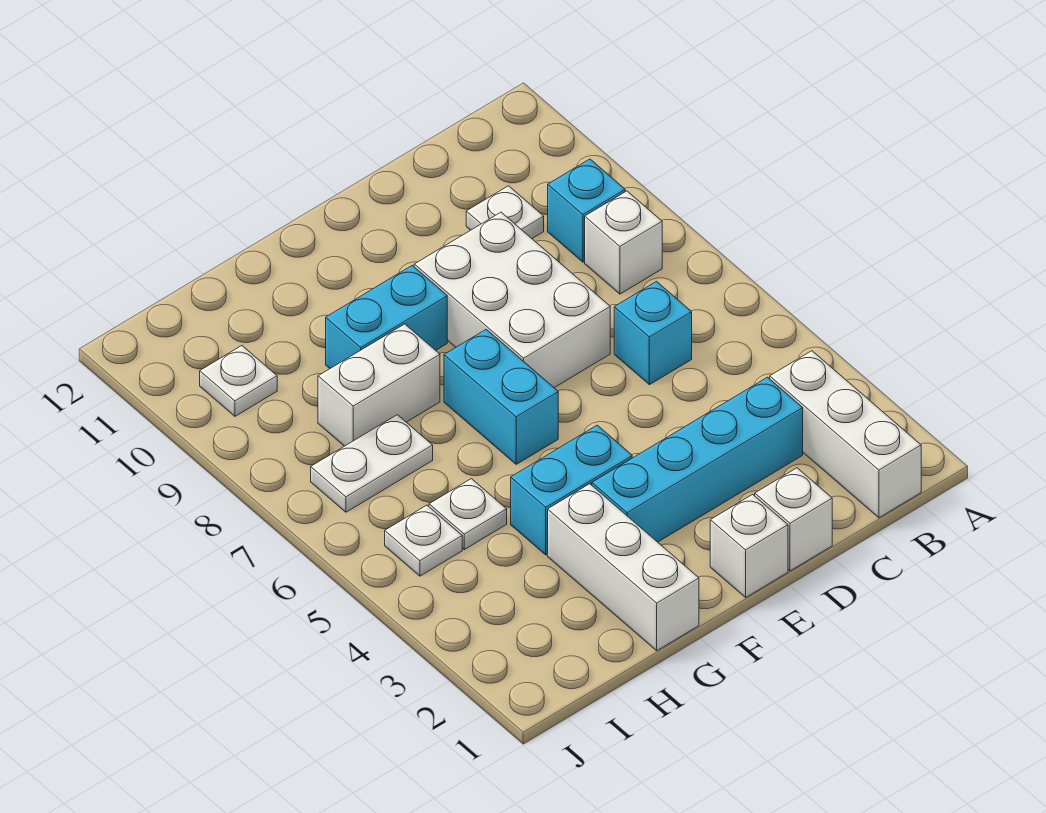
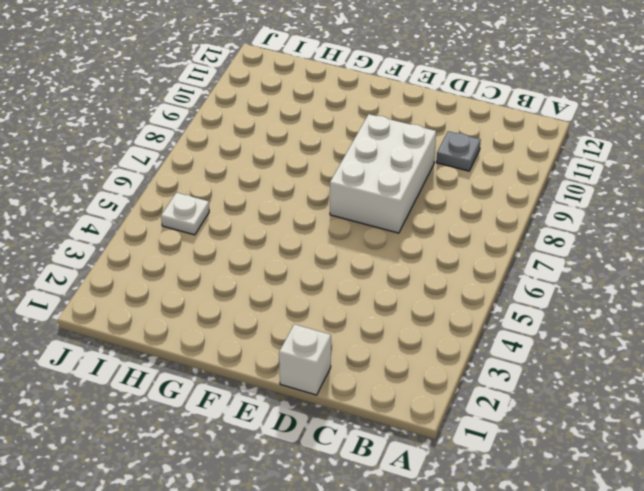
grey 1x1 plate [436,131,481,171] -> white 1x1 plate [466,186,544,238]
none -> white 1x3 brick [770,351,921,518]
none -> white 1x1 brick [585,191,662,294]
none -> cyan 1x1 brick [548,159,625,262]

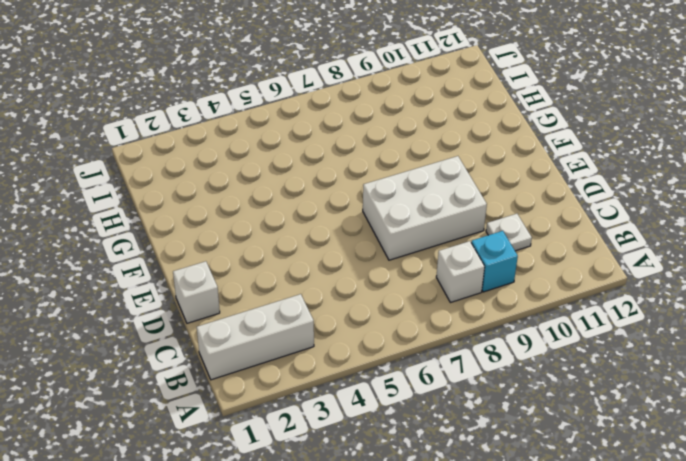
none -> cyan 1x4 brick [592,377,803,542]
none -> cyan 1x1 brick [614,282,692,385]
none -> white 1x1 brick [710,494,788,597]

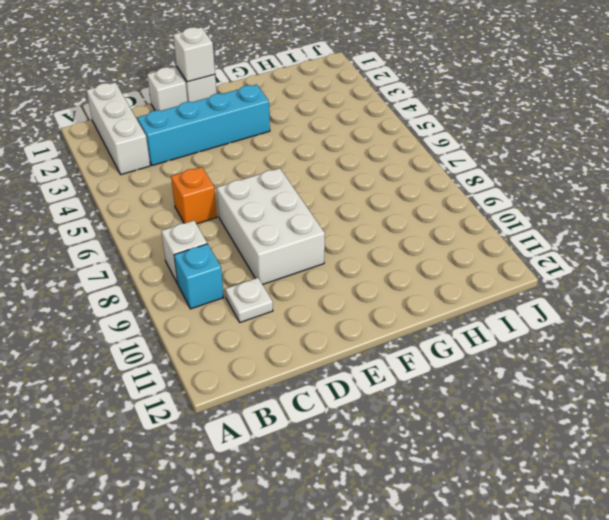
orange 1x1 brick [171,167,217,224] -> cyan 1x1 brick [614,282,692,385]
white 1x1 brick [173,27,215,82] -> none
none -> cyan 1x2 brick [511,425,632,555]
none -> cyan 1x2 brick [444,329,558,464]
none -> cyan 1x2 brick [326,266,447,368]

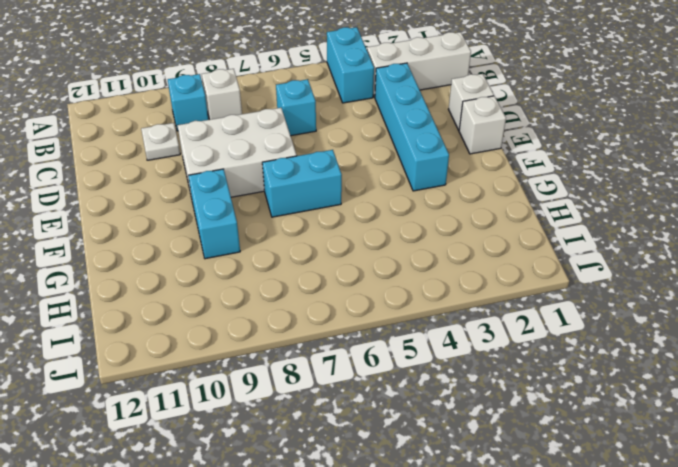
cyan 1x2 brick [327,27,374,103] -> cyan 1x2 brick moved to [511,425,632,555]
none -> white 1x3 brick [548,484,699,651]
none -> white 1x2 brick [318,324,440,446]
none -> white 1x1 plate [429,479,507,550]

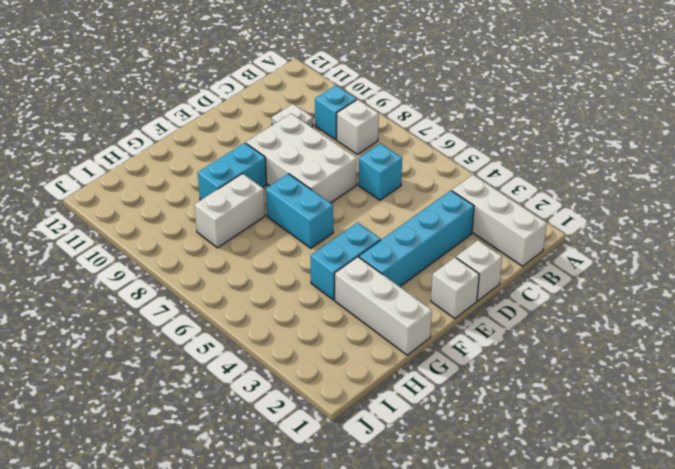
none -> white 1x1 plate [429,479,507,550]
none -> white 1x2 plate [311,415,433,512]
none -> white 1x1 plate [385,505,462,576]

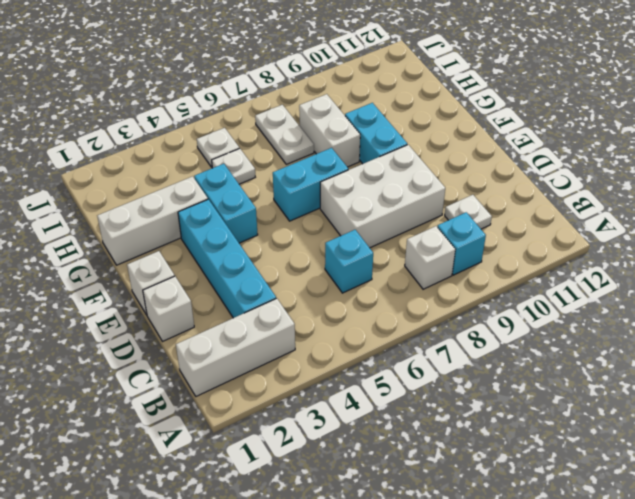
none -> white 1x1 plate [200,346,277,416]

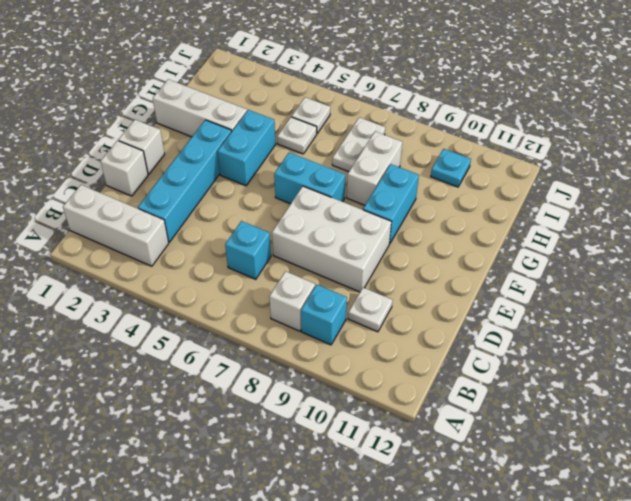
cyan 1x1 plate [431,149,471,187] -> white 1x1 plate [200,346,277,416]

